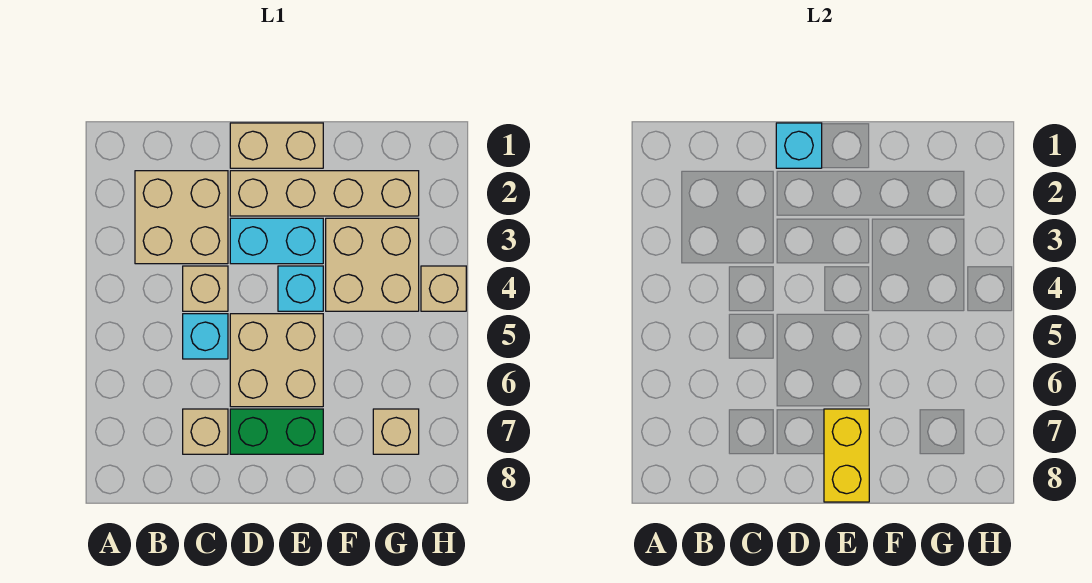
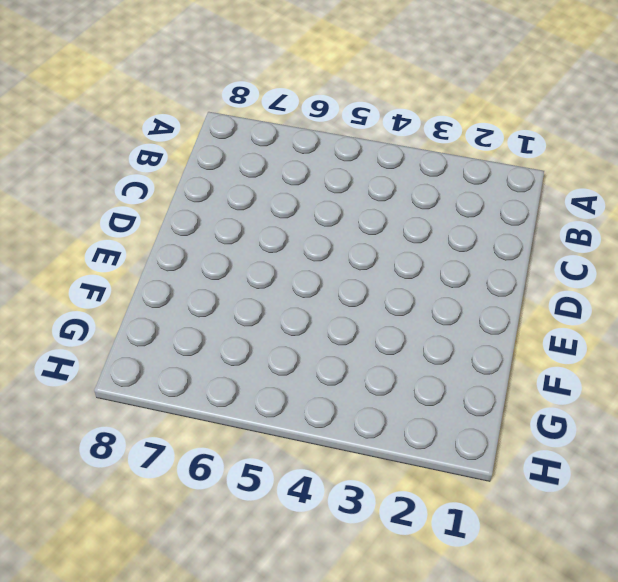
none -> tan 2x2 brick [135,171,228,264]
none -> tan 1x1 brick [183,266,228,311]
none -> cyan 1x1 brick [183,314,228,359]

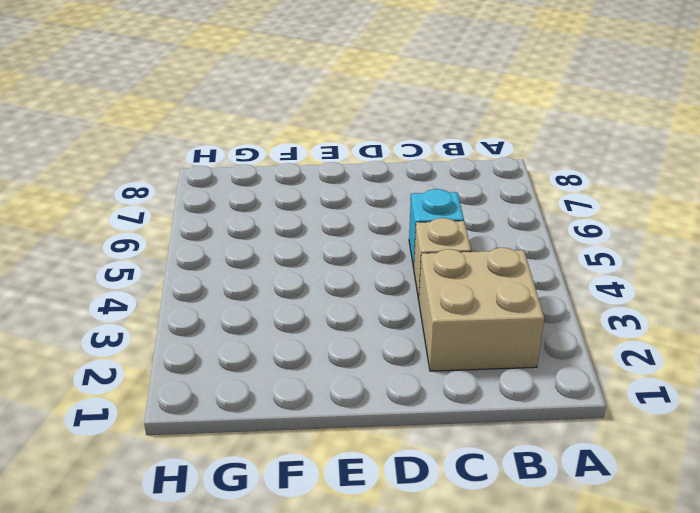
none -> tan 1x1 brick [183,409,228,454]
none -> tan 1x2 brick [230,123,323,168]
none -> tan 1x4 brick [230,171,419,216]

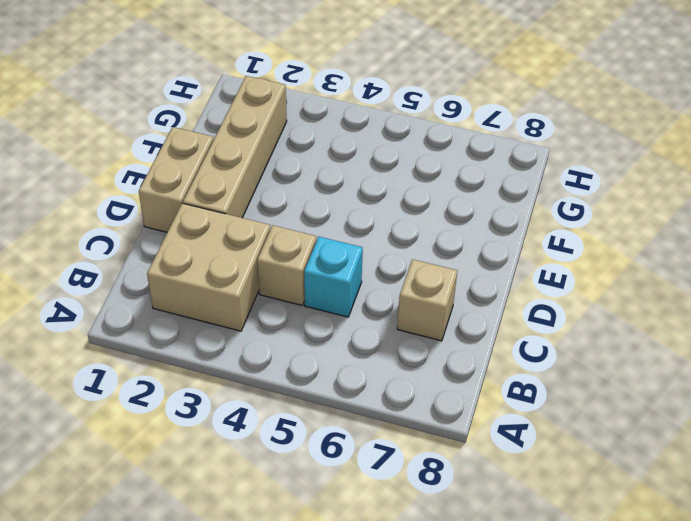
none -> cyan 1x2 brick [230,218,323,264]
none -> tan 2x2 brick [230,314,323,407]
none -> green 1x2 brick [230,409,323,454]

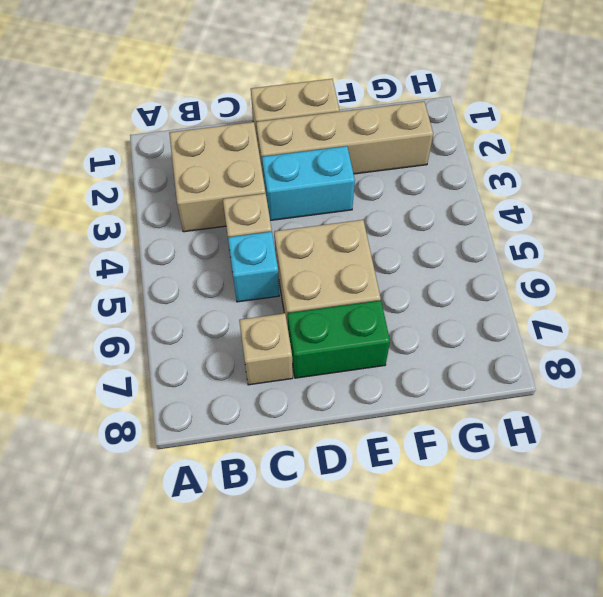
none -> cyan 1x1 brick [278,266,323,311]
none -> tan 2x2 brick [326,218,419,311]
none -> tan 1x1 brick [373,409,419,454]

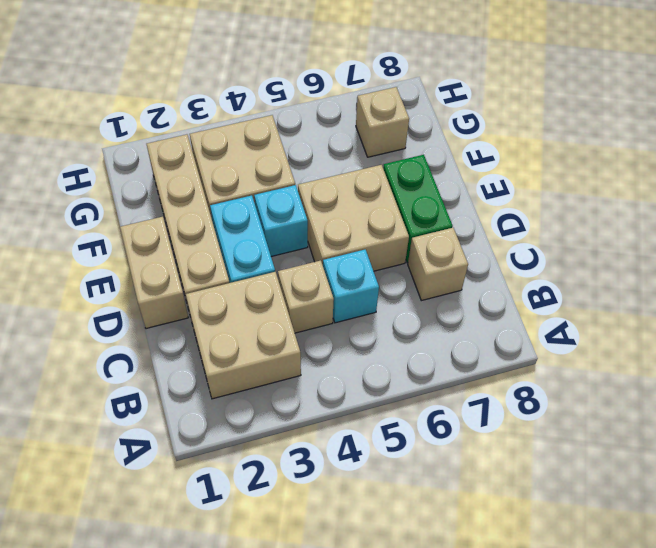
none -> tan 1x1 brick [421,266,466,311]
none -> cyan 1x1 brick [776,123,822,168]
none -> yellow 1x2 brick [824,409,869,502]

